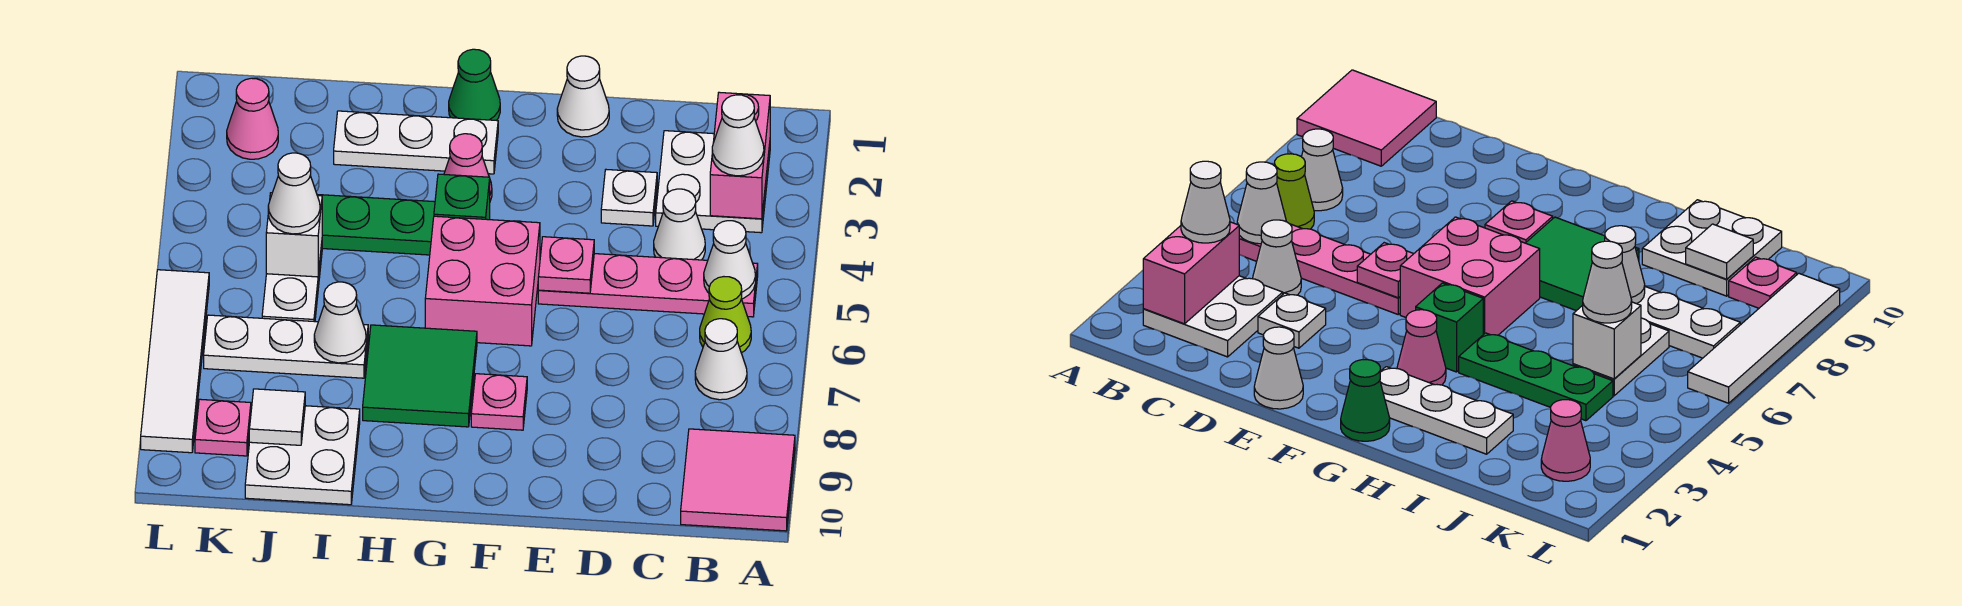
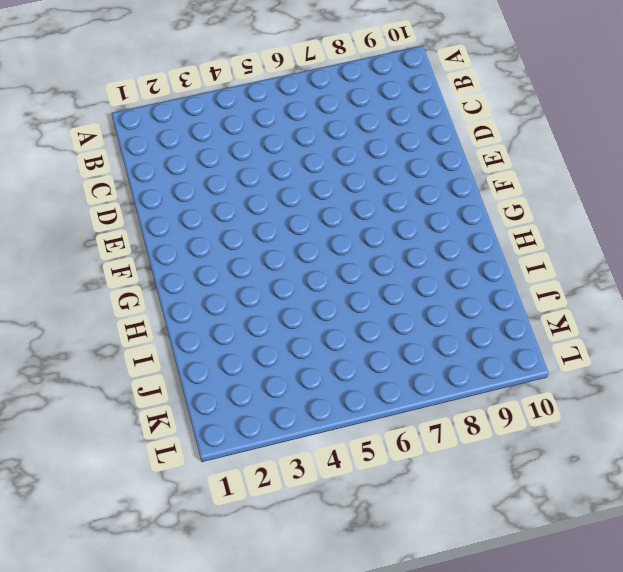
none -> pink 2x2 tile [681,429,795,531]
none -> white 2x2 plate [656,131,770,233]
none -> pink 1x4 plate [538,254,758,317]
none -> lime 1x1 cone [700,277,751,353]

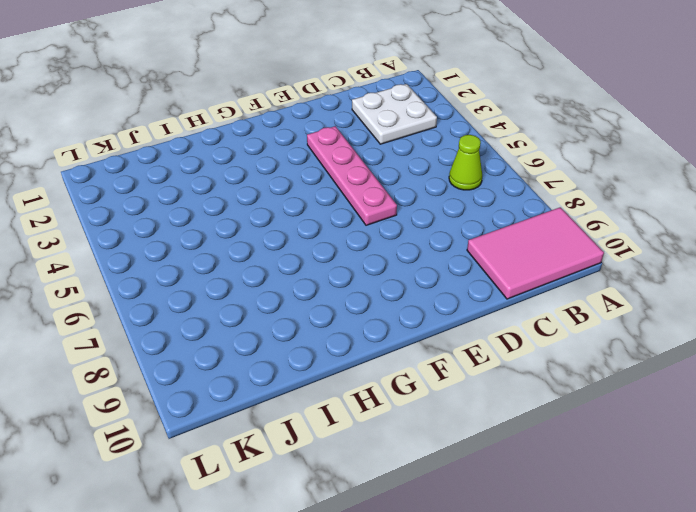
pink 2x3 tile [467,207,604,299] -> pink 2x2 tile [681,429,795,531]
pink 1x4 plate [307,126,397,225] -> pink 1x4 plate turned to [538,254,758,317]
none -> white 1x1 cone [695,319,747,400]
none -> white 1x1 cone [654,189,705,260]
none -> white 1x1 plate [601,170,657,226]
none -> white 1x1 cone [557,56,609,137]

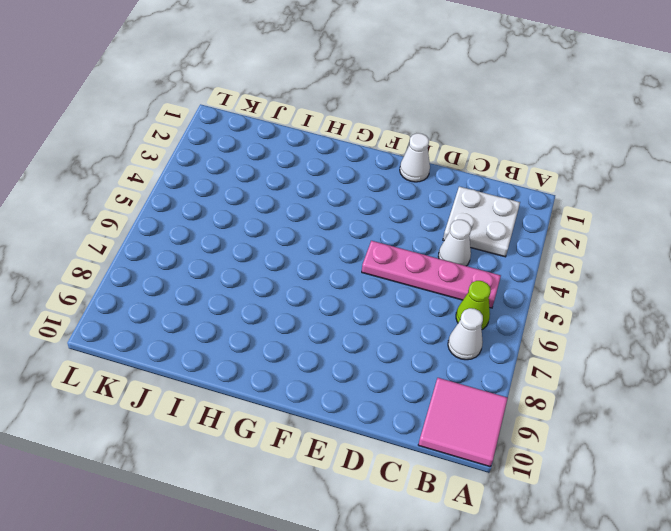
none -> white 1x1 plate [601,170,657,226]
none -> pink 2x2 brick [425,216,540,346]
none -> pink 1x1 plate [471,374,527,430]
none -> green 1x1 cone [449,49,500,120]

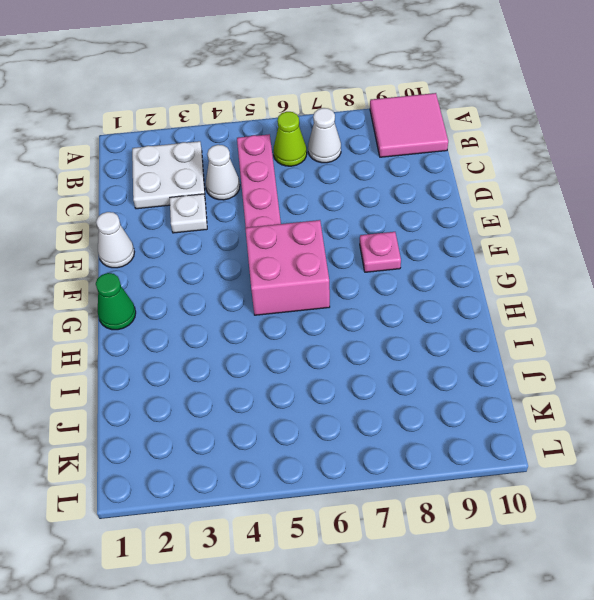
none -> white 1x3 plate [334,111,498,174]
none -> pink 1x1 cone [444,134,492,201]
none -> green 1x1 brick [434,174,490,220]
none -> green 2x2 tile [363,325,477,427]

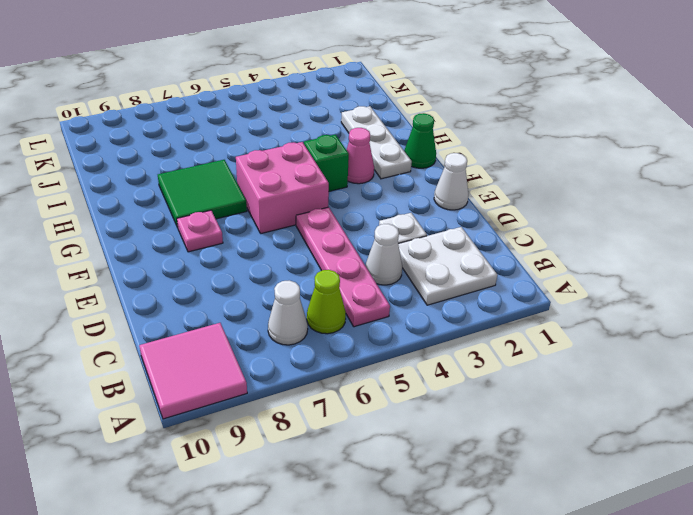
none -> green 1x3 plate [317,195,435,255]
none -> white 1x3 plate [204,315,368,378]
none -> white 2x2 plate [245,406,360,505]
none -> white 1x2 plate [262,244,322,322]

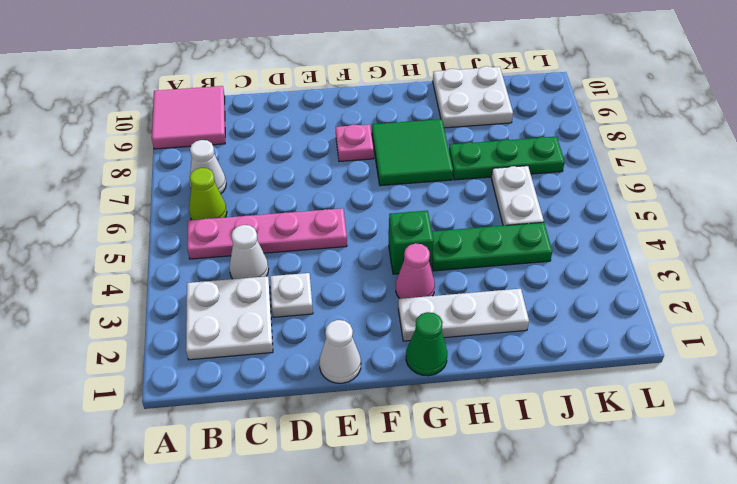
green 1x3 plate [449,137,565,180] -> white 1x3 plate [204,315,368,378]
none -> pink 2x2 brick [425,216,540,346]
none -> pink 1x1 cone [227,78,278,159]
none -> pink 1x1 plate [195,399,251,456]
none -> white 1x4 tile [141,270,209,453]

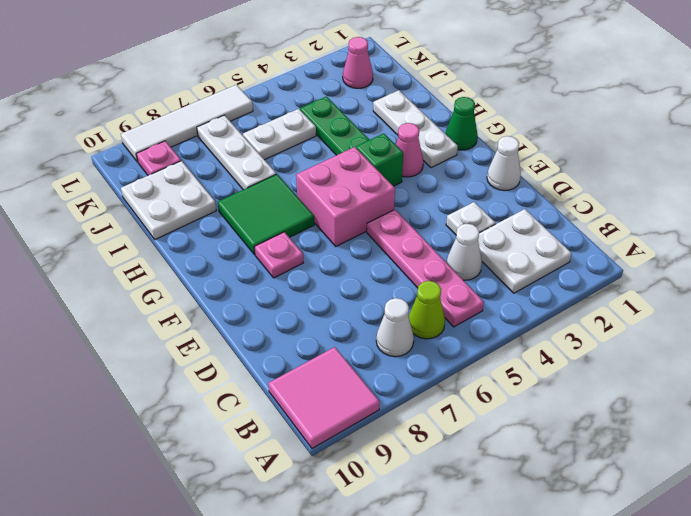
none -> pink 1x2 brick [710,92,770,219]
none -> white 1x1 cone [704,221,756,299]
none -> pink 1x1 plate [538,237,594,293]
none -> white 1x1 cone [314,282,366,363]

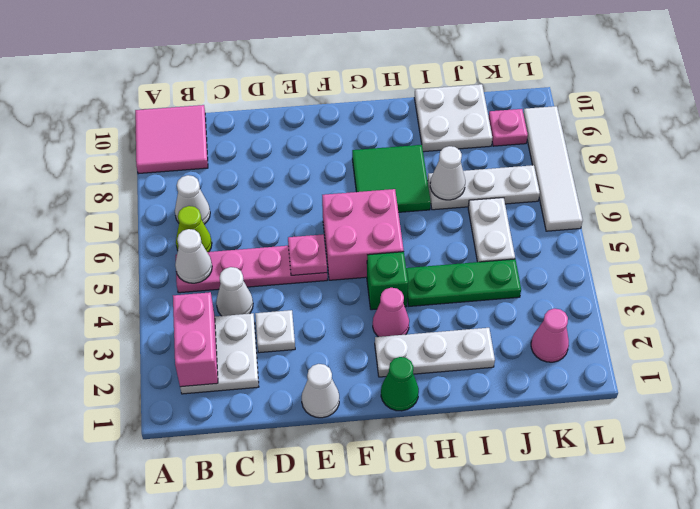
none -> pink 1x1 plate [471,374,527,430]
none -> white 1x1 brick [266,193,322,277]
none -> white 1x1 tile [249,389,305,445]
none -> white 1x1 cone [712,95,764,176]

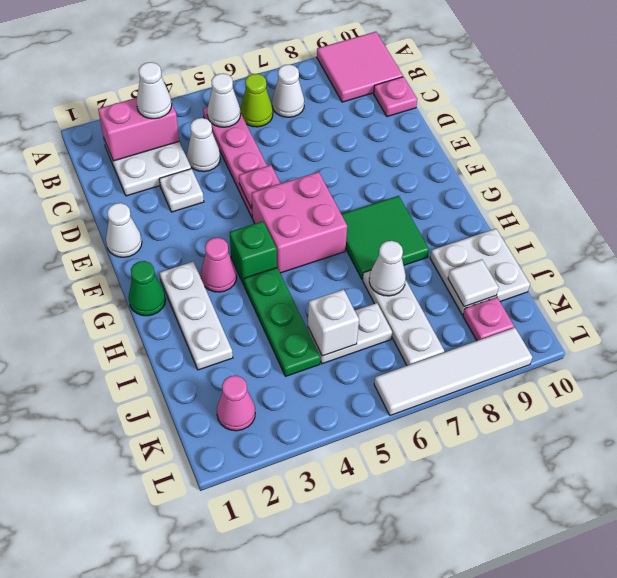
pink 1x1 plate [374,77,417,117] -> pink 1x1 plate moved to [471,374,527,430]
none -> white 1x1 cone [268,153,320,234]

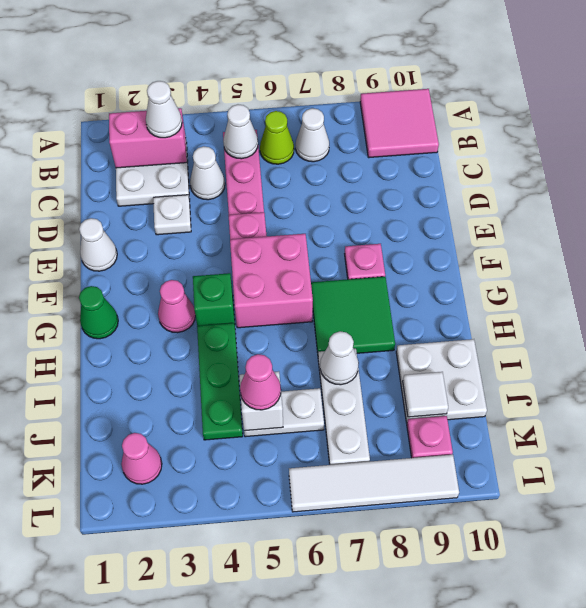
pink 1x1 cone [240,354,281,410] -> white 1x1 cone [268,153,320,234]
none -> white 1x3 plate [334,111,498,174]

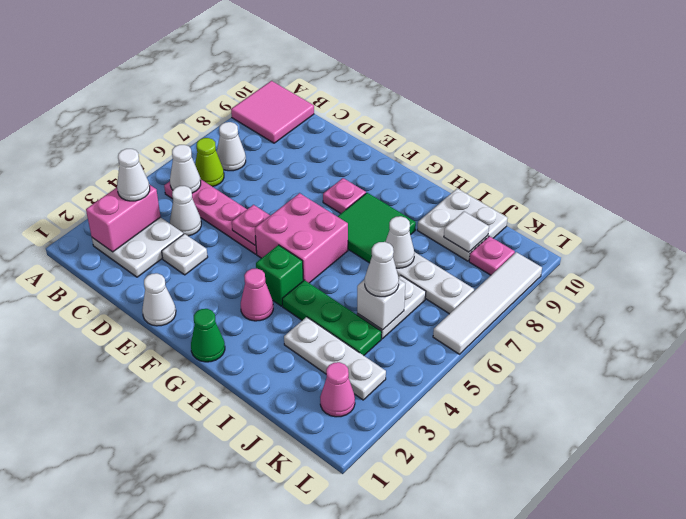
white 1x3 plate [284,317,386,400] -> white 1x3 plate moved to [334,111,498,174]

